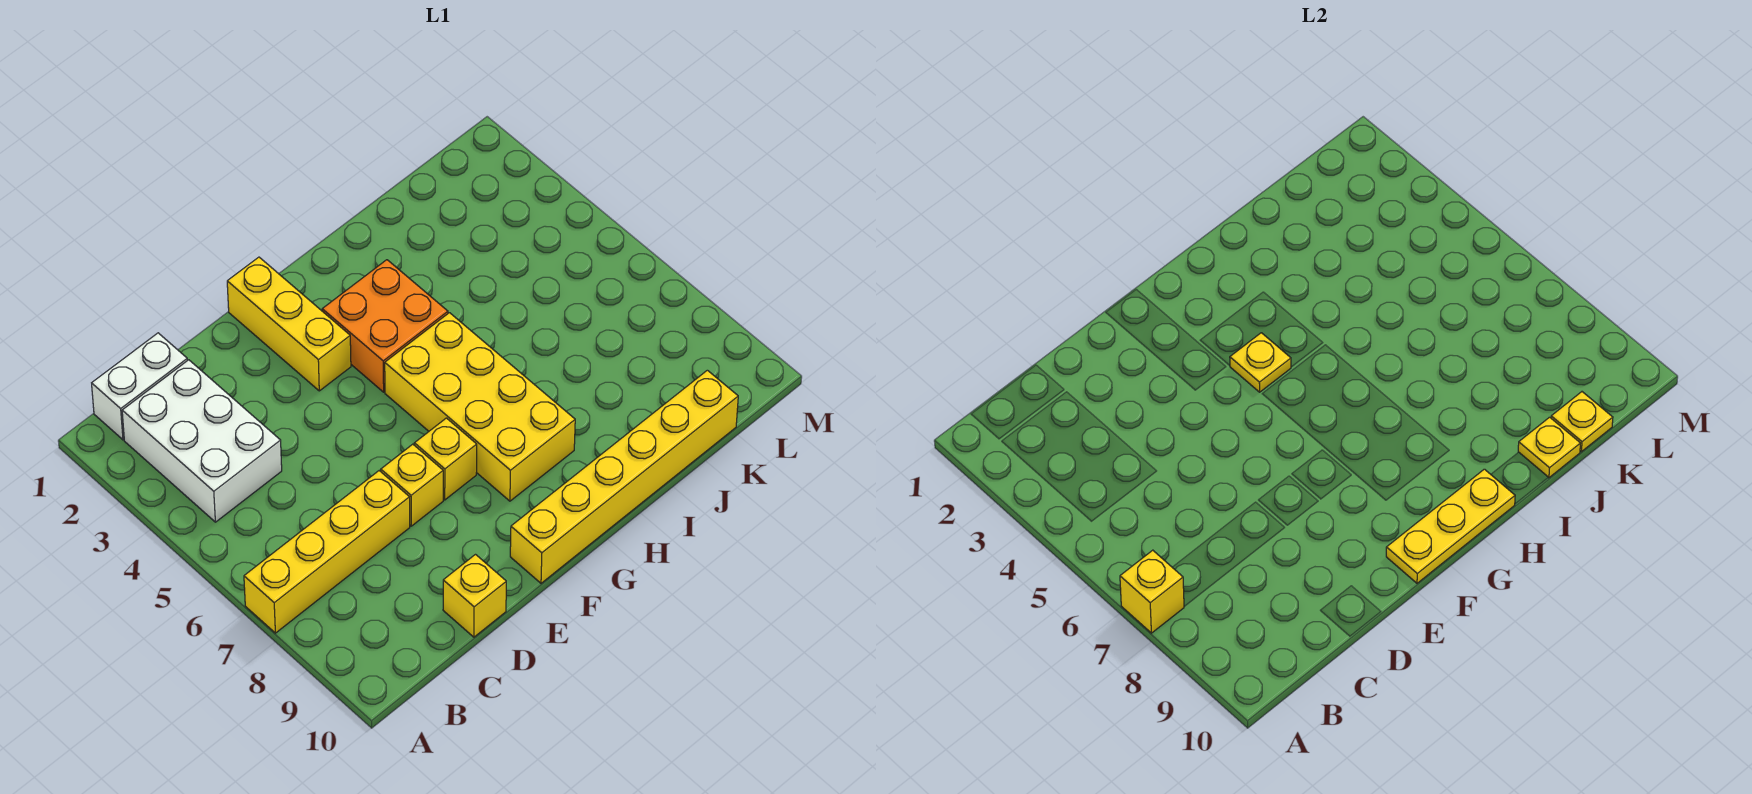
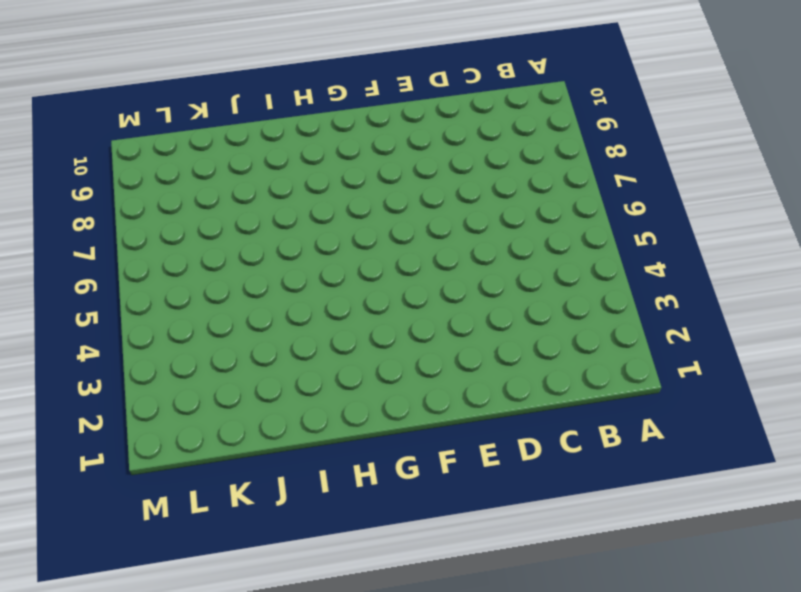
none -> yellow 1x4 brick [244,471,410,633]
none -> white 1x2 brick [92,333,187,440]
none -> white 2x3 brick [122,360,282,522]

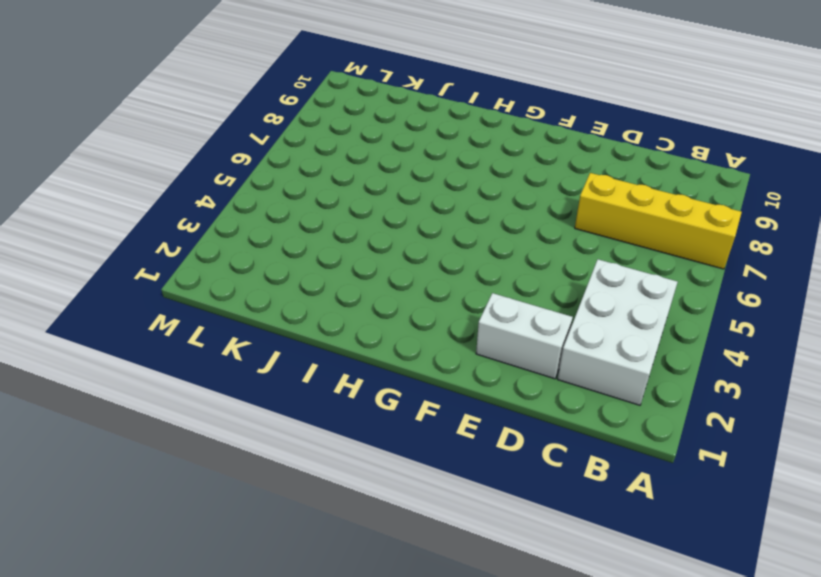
white 1x2 brick [476,293,573,379] -> white 1x2 brick moved to [92,333,187,440]
none -> yellow 1x1 brick [443,555,506,637]
none -> yellow 1x1 brick [381,444,443,526]
none -> yellow 1x3 brick [227,257,351,391]

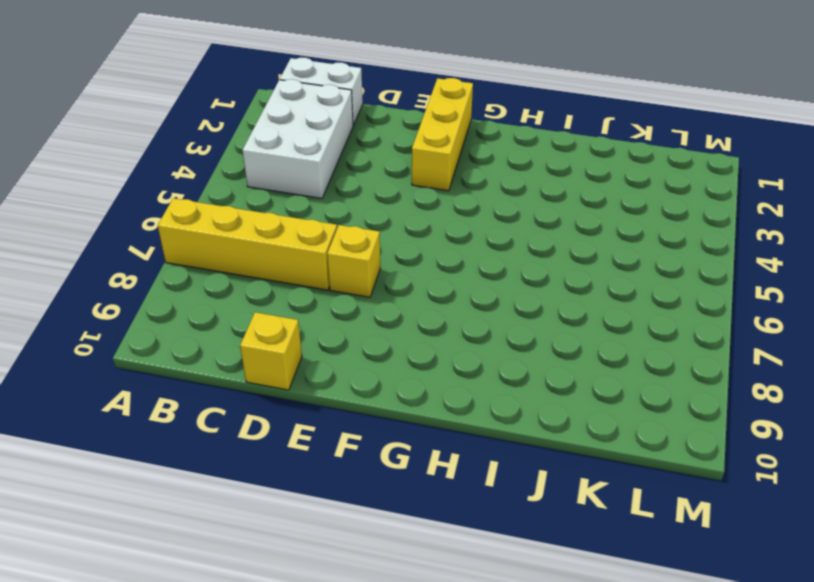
none -> yellow 1x1 brick [414,418,477,500]
none -> yellow 1x6 brick [510,370,738,583]
none -> orange 2x2 brick [322,260,448,392]

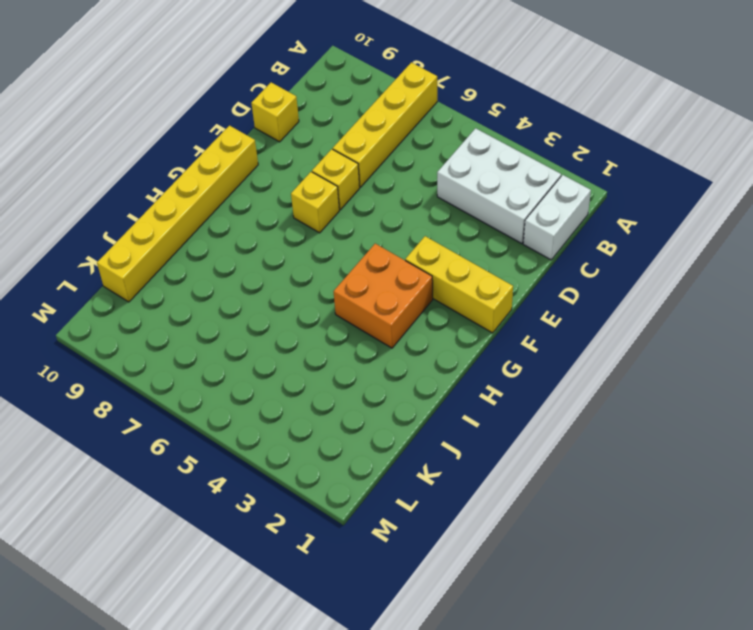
none -> yellow 2x4 brick [385,313,575,501]
none -> yellow 1x1 brick [1120,550,1184,633]
none -> yellow 1x3 plate [1386,469,1515,583]

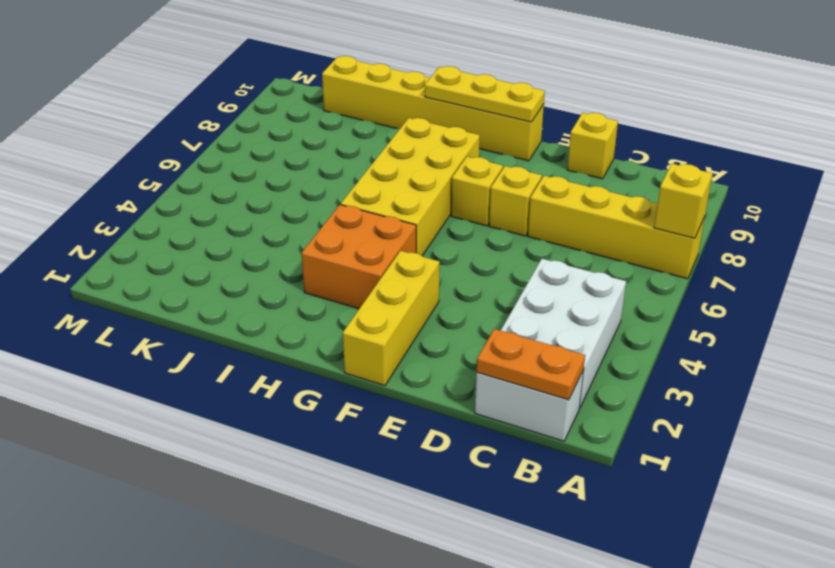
orange 1x2 plate [477,329,585,400] -> none
none -> yellow 1x1 plate [1230,333,1291,392]
none -> yellow 1x1 plate [1518,417,1580,478]
none -> yellow 1x1 plate [1551,392,1613,452]

